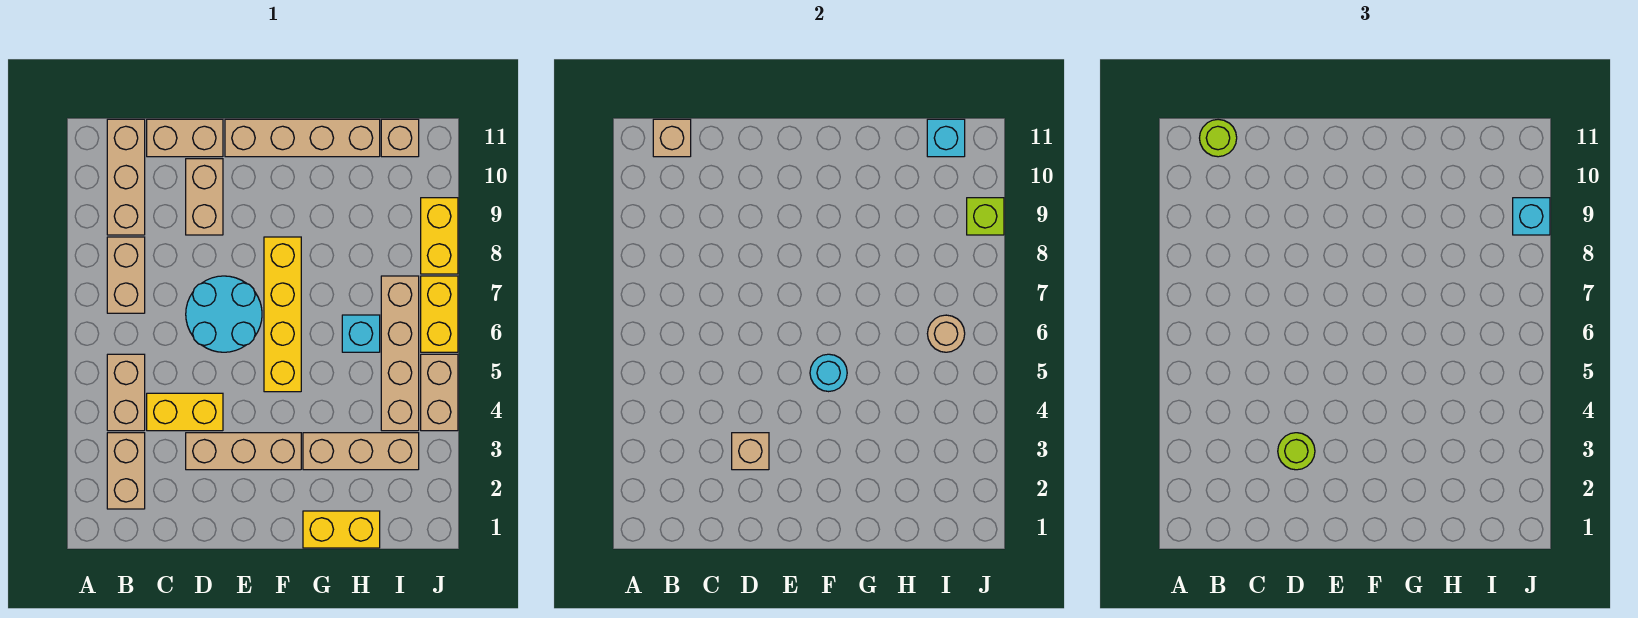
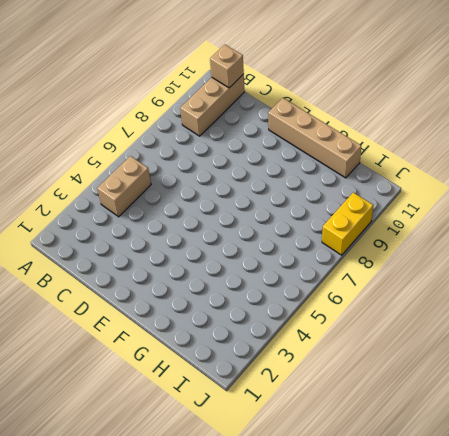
none -> tan 1x2 brick [107,433,145,509]
none -> tan 1x2 brick [107,237,145,313]
none -> yellow 1x2 brick [147,393,223,431]

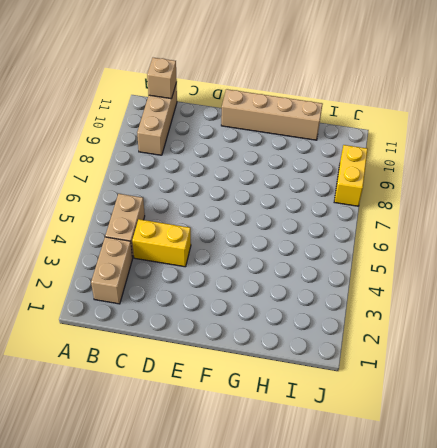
none -> tan 1x2 brick [107,237,145,313]
none -> tan 1x2 brick [147,119,223,157]
none -> tan 1x3 brick [186,433,301,470]

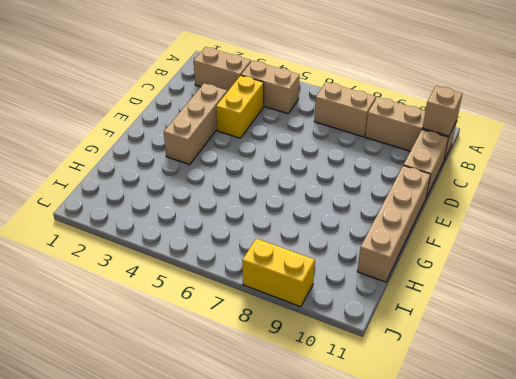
none -> cyan 2x2 round brick [186,276,262,352]
none -> tan 1x2 brick [186,159,223,235]
none -> yellow 1x4 brick [264,237,301,392]

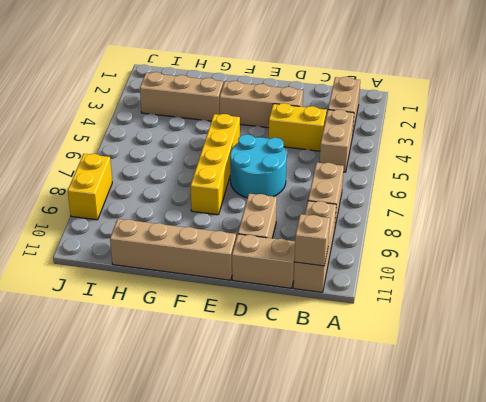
none -> yellow 1x2 brick [303,511,380,548]
none -> cyan 1x1 brick [342,315,380,352]
none -> tan 1x4 brick [381,276,419,431]

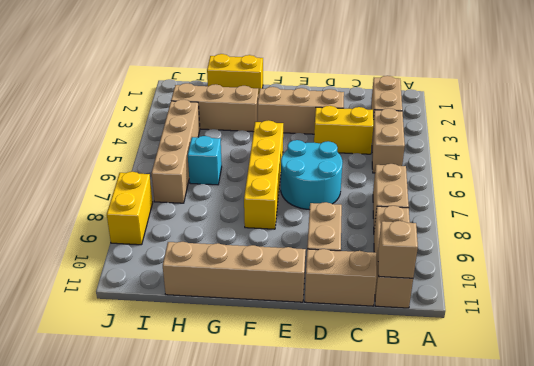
none -> tan 1x1 brick [381,119,419,157]
none -> tan 1x2 brick [421,354,458,431]
none -> yellow 1x2 brick [421,276,458,352]

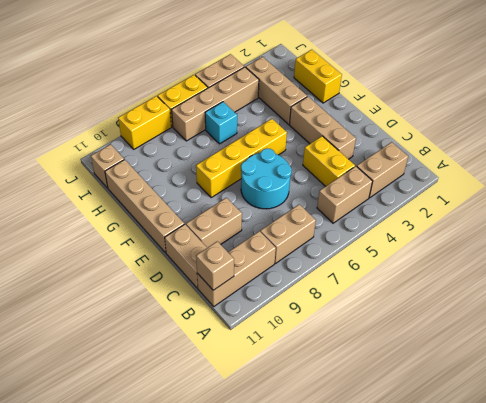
none -> tan 1x1 brick [732,433,769,470]
none -> cyan 1x1 round brick [810,354,847,392]
none -> tan 1x1 round brick [927,315,965,352]

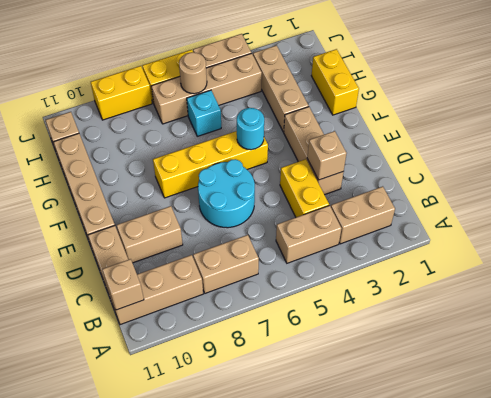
none -> cyan 1x1 brick [927,119,965,157]
none -> lime 1x1 brick [967,198,1004,235]
none -> lime 1x1 round brick [1200,119,1237,157]

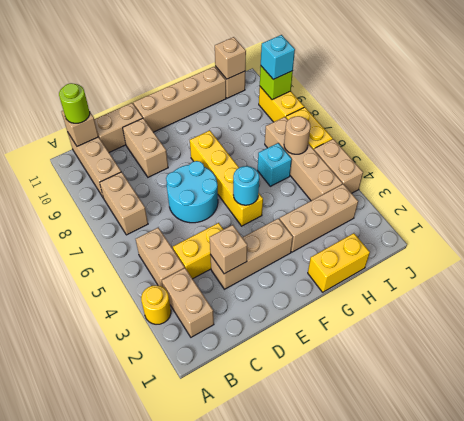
yellow 1x1 round brick [141,285,171,324] -> none
tan 1x1 brick [215,37,246,79] -> cyan 1x1 brick [927,119,965,157]
none -> lime 1x1 round brick [1278,433,1315,470]

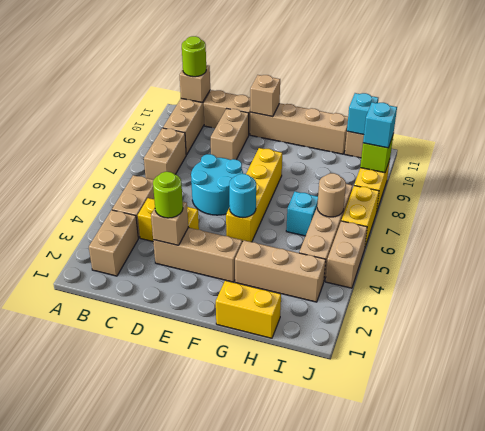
tan 1x1 brick [250,75,280,117] -> none

